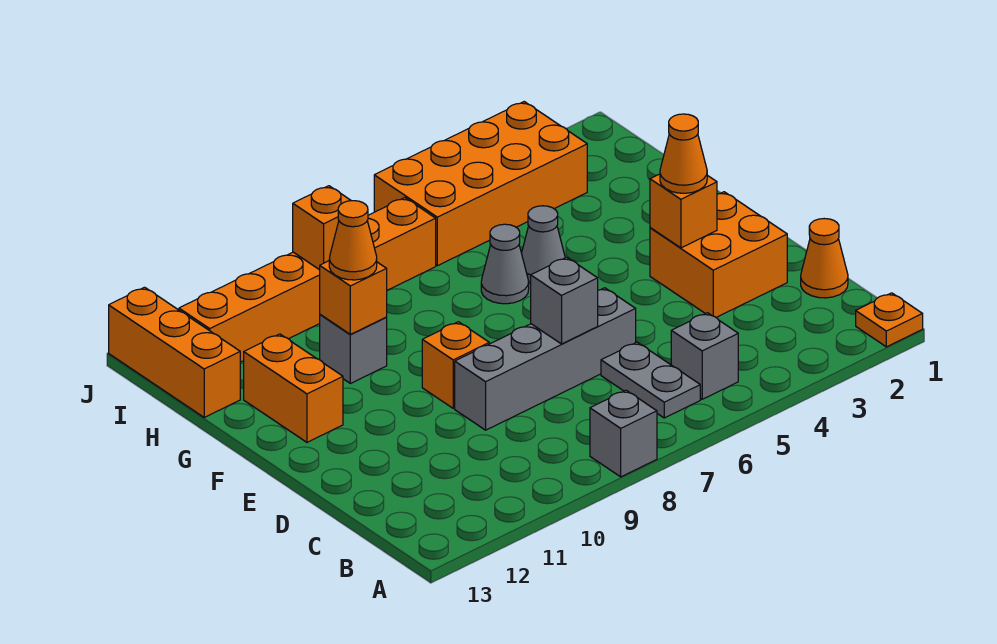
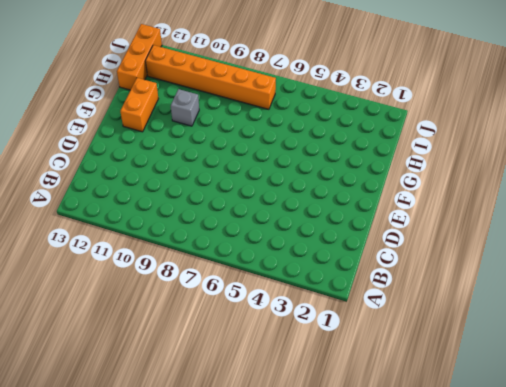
none -> orange 1x1 plate [856,293,923,347]
none -> grey 1x1 brick [590,390,657,477]
none -> grey 1x1 brick [671,313,738,399]

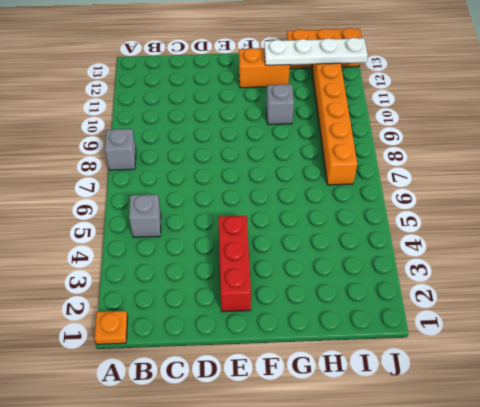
red 1x3 brick [218,216,251,312] -> orange 2x2 brick [650,192,787,317]
white 1x4 plate [264,38,368,65] -> none
none -> grey 1x2 plate [601,342,700,418]
none -> orange 1x1 cone [801,219,848,298]
none -> grey 1x4 brick [455,288,636,430]

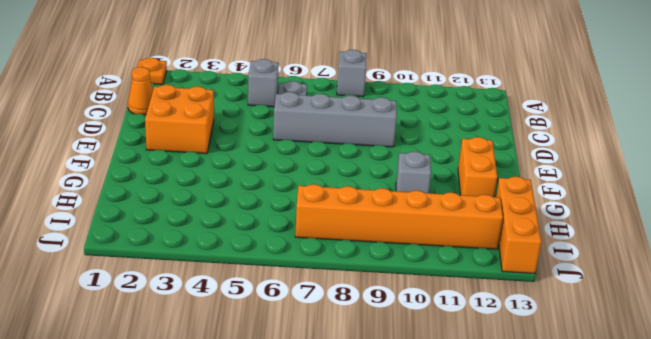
none -> orange 1x1 brick [422,322,489,408]
none -> grey 1x1 cone [522,206,565,283]
none -> grey 1x1 cone [481,224,529,304]

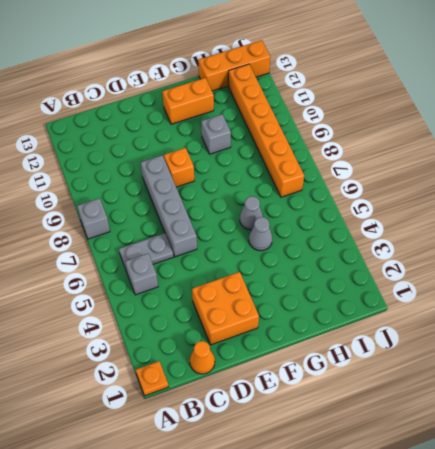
none -> orange 2x4 brick [374,102,587,266]
none -> grey 1x1 brick [531,257,598,344]
none -> orange 1x1 brick [650,174,717,248]

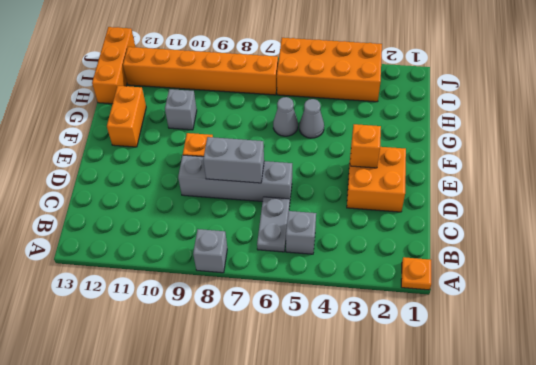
grey 1x2 brick [203,137,264,183] -> grey 1x1 brick [531,257,598,344]
none -> orange 1x1 cone [801,219,848,298]
none -> orange 1x1 brick [320,261,387,334]
none -> orange 1x1 brick [293,186,351,270]

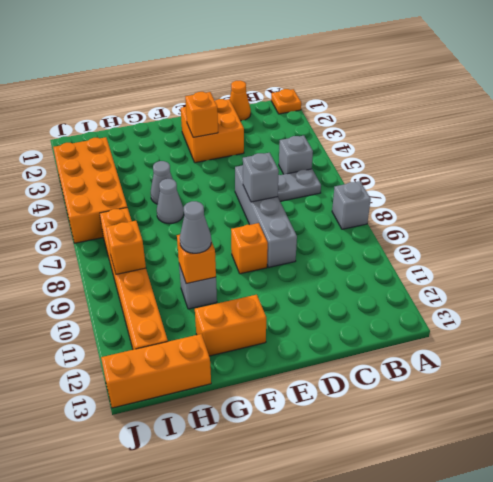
grey 1x1 cone [180,201,211,253] -> orange 1x1 cone [329,201,377,280]
none -> orange 1x1 cone [660,114,707,193]

